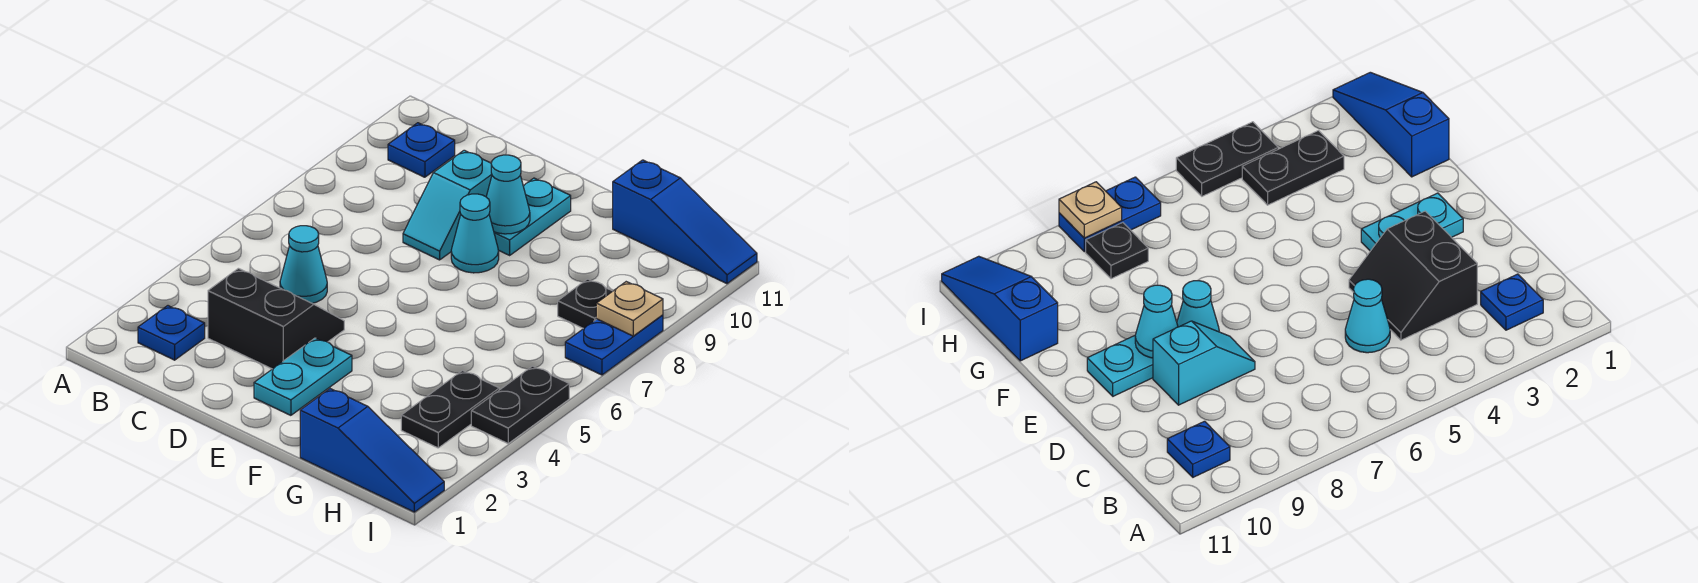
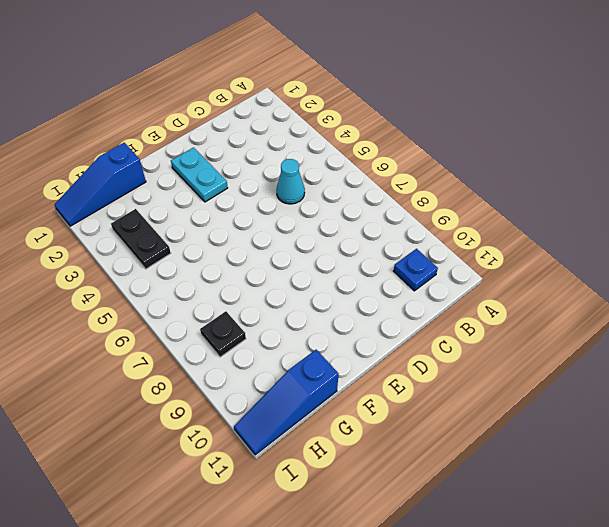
none -> blue 1x1 plate [138,306,205,360]
none -> black 2x2 slope [208,268,344,369]
none -> cyan 1x2 slope [403,150,492,260]

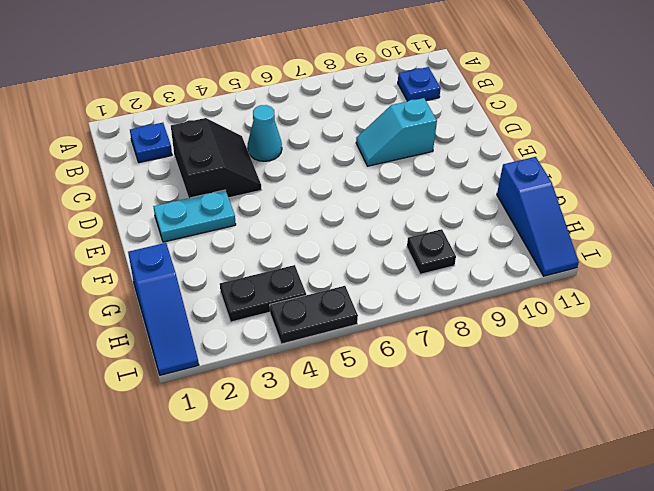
none -> cyan 1x1 cone [451,194,499,273]
none -> cyan 1x2 plate [494,178,571,255]
none -> blue 1x2 plate [565,315,663,375]

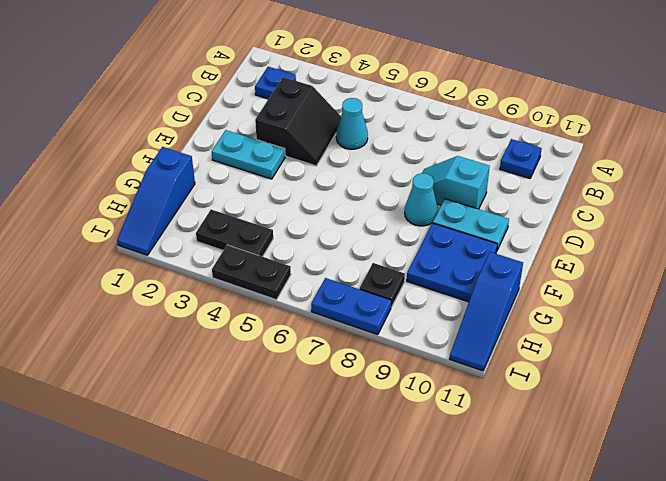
blue 2x2 plate [407,223,498,302] -> none
none -> cyan 1x1 cone [486,155,530,234]
none -> tan 1x1 plate [596,282,663,336]

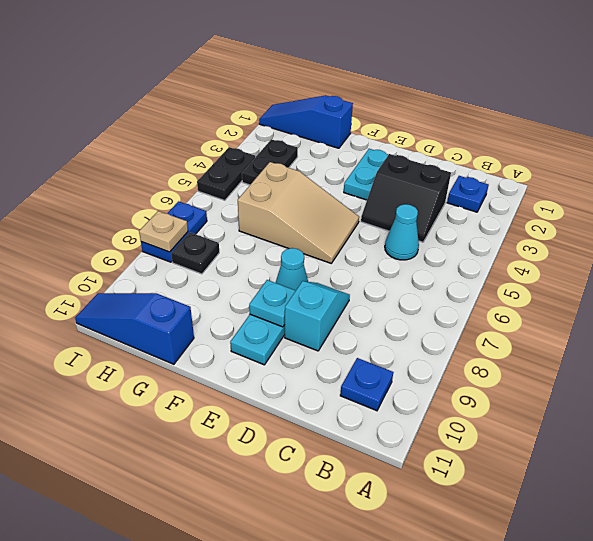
tan 2x3 slope [238,162,359,263] -> none
cyan 1x1 plate [249,280,296,327] -> cyan 1x1 cone [486,155,530,234]

